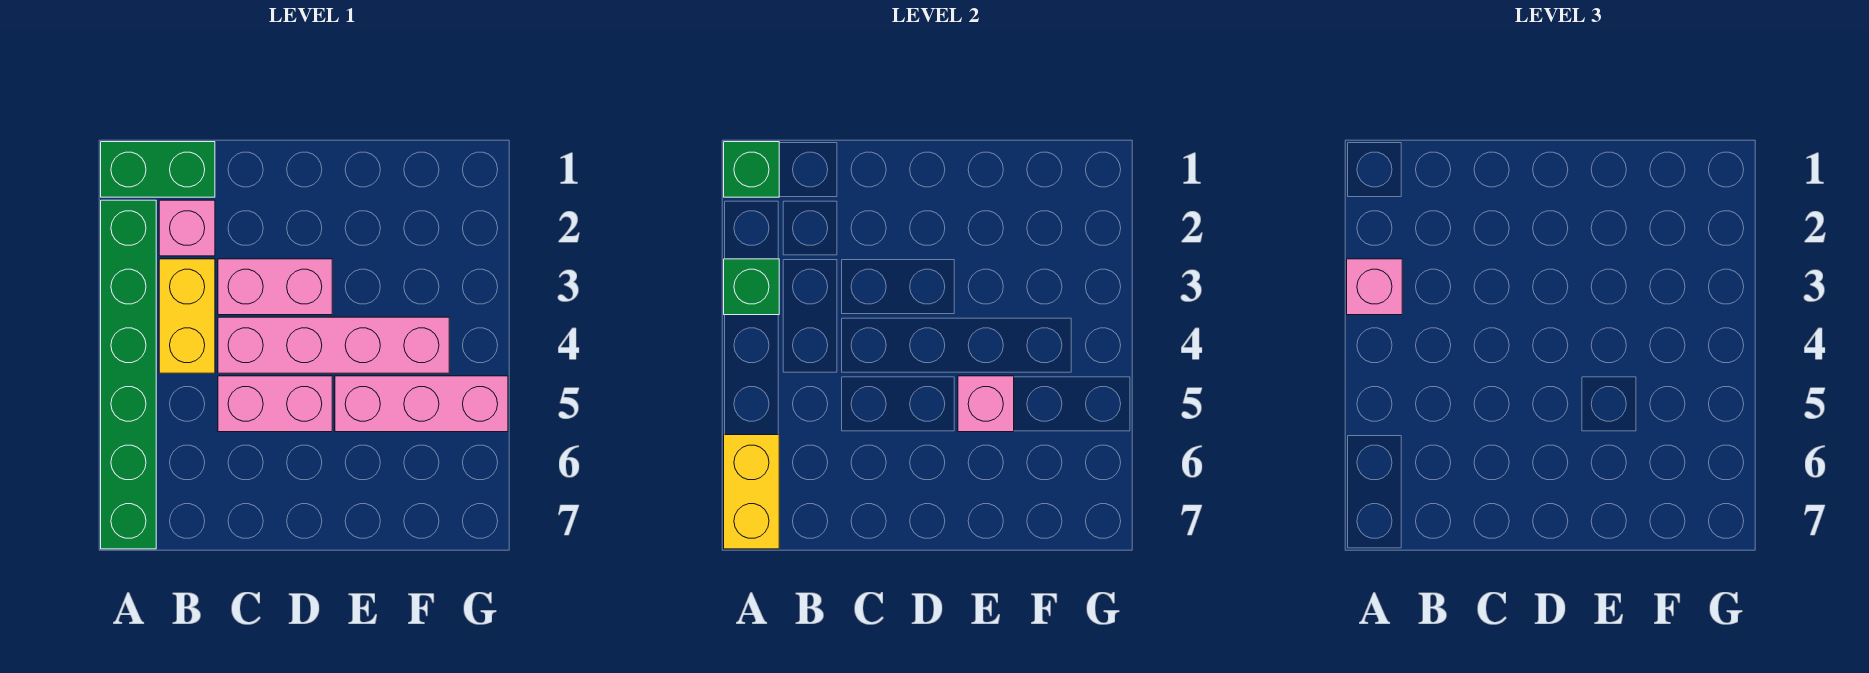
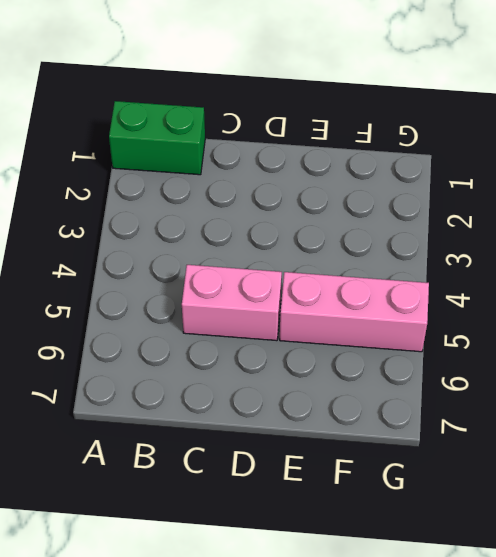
none -> green 1x6 brick [101,200,156,549]
none -> pink 1x1 brick [159,200,215,256]
none -> yellow 1x2 brick [159,259,215,373]

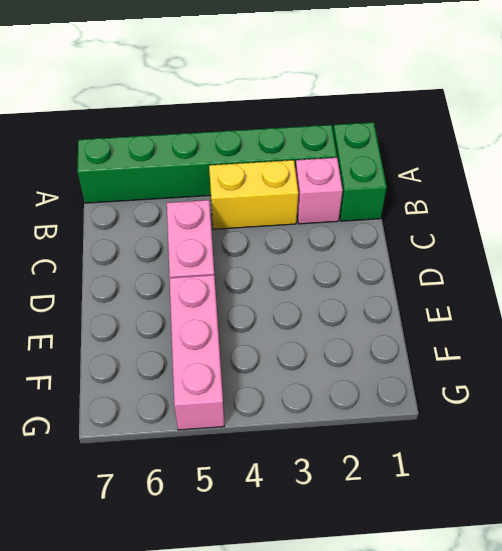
none -> pink 1x2 brick [218,259,332,315]
none -> pink 1x4 brick [218,317,449,373]
none -> green 1x1 brick [724,142,779,197]

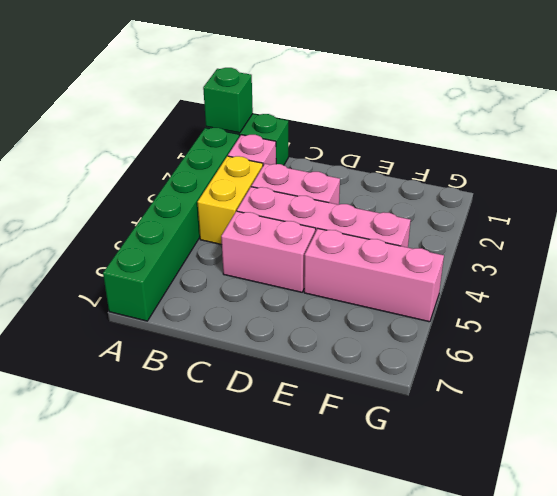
none -> green 1x1 brick [724,259,779,315]
none -> yellow 1x2 brick [724,435,779,549]
none -> pink 1x1 brick [958,376,1014,432]

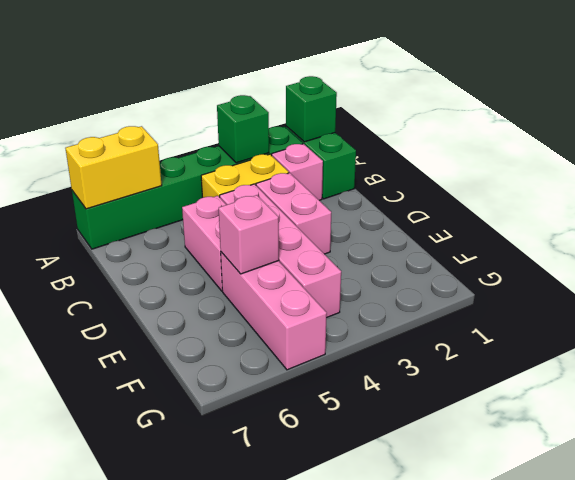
none -> pink 1x1 brick [1347,259,1402,315]

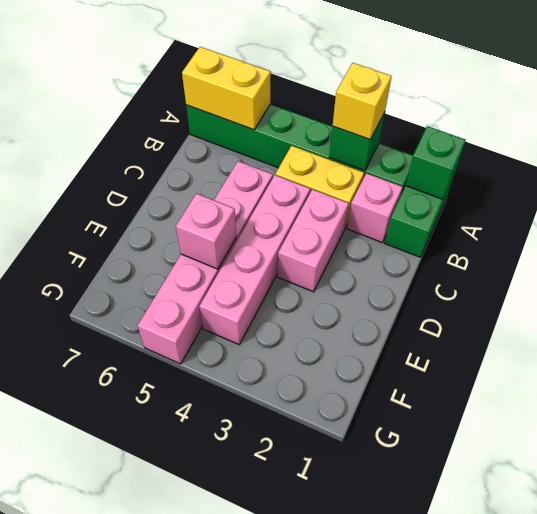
yellow 1x1 brick [333,63,392,139] -> pink 1x1 brick [1347,259,1402,315]

